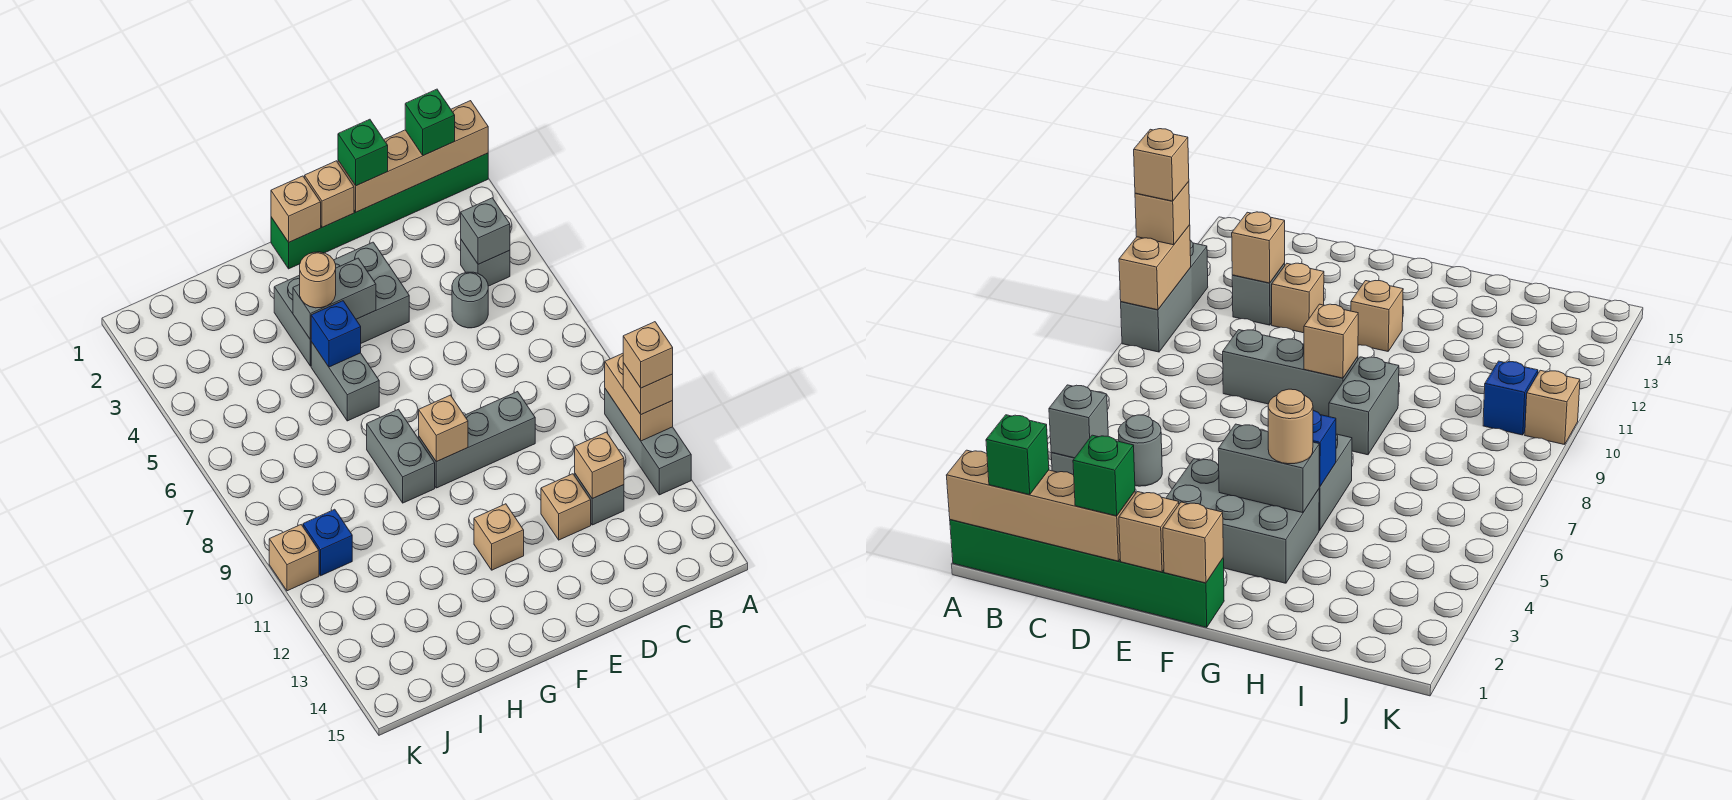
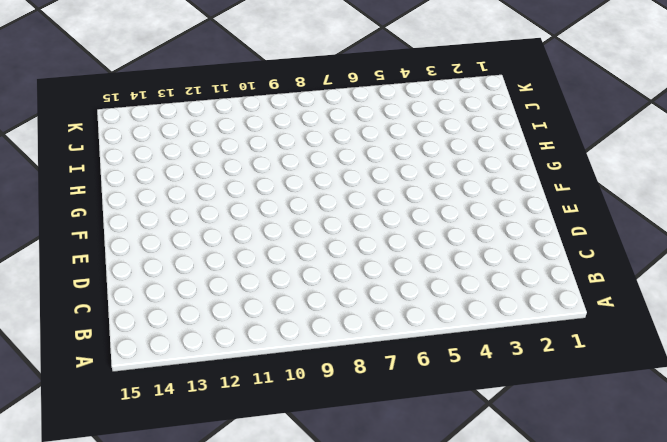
none -> green 1x6 brick [271,153,488,269]
none -> grey 1x3 brick [605,389,691,495]
none -> grey 1x1 brick [461,240,510,286]

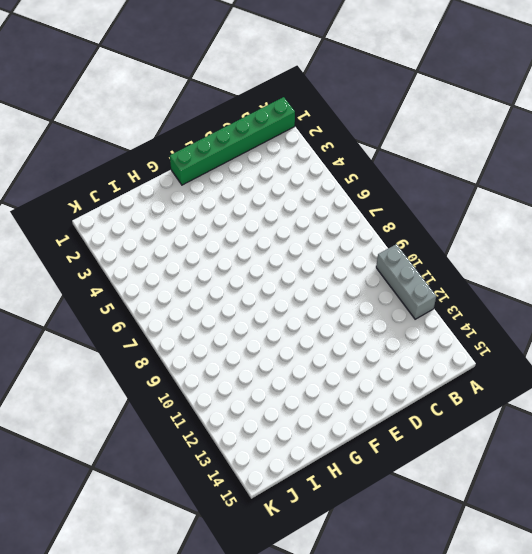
none -> grey 1x1 brick [461,240,510,286]
none -> grey 1x1 round brick [452,272,488,328]
none -> grey 1x1 brick [575,474,624,525]

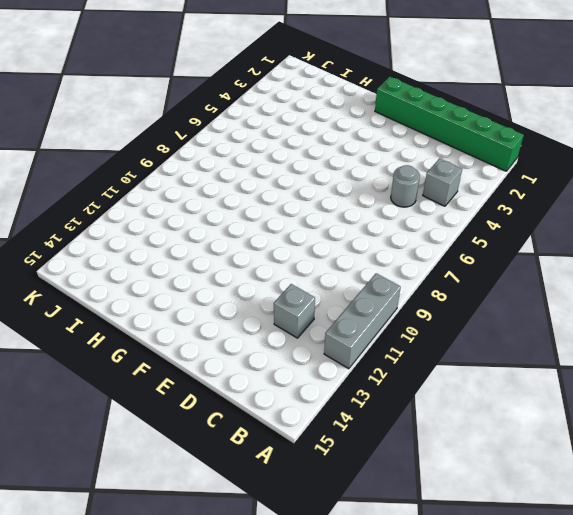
none -> grey 1x3 brick [419,392,535,488]
none -> tan 1x1 brick [541,474,591,540]
none -> grey 2x3 brick [274,242,409,366]

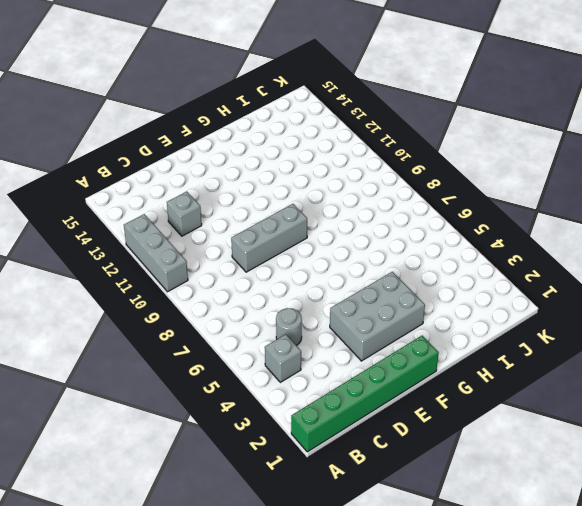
none -> tan 1x1 brick [541,474,591,540]
none -> tan 1x1 brick [474,504,524,570]
none -> grey 1x2 brick [311,342,379,421]

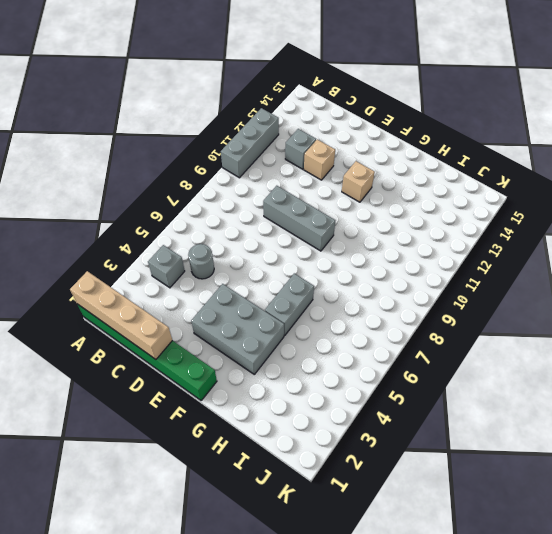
none -> grey 1x2 brick [367,409,435,503]
none -> blue 1x1 brick [303,509,352,576]
none -> tan 1x1 brick [269,525,319,591]

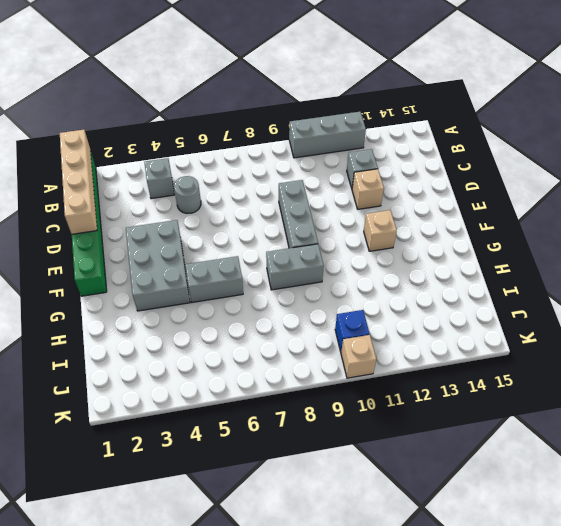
none -> tan 1x2 brick [605,353,673,441]
none -> grey 1x1 brick [461,198,510,264]
none -> tan 1x1 brick [575,432,624,499]

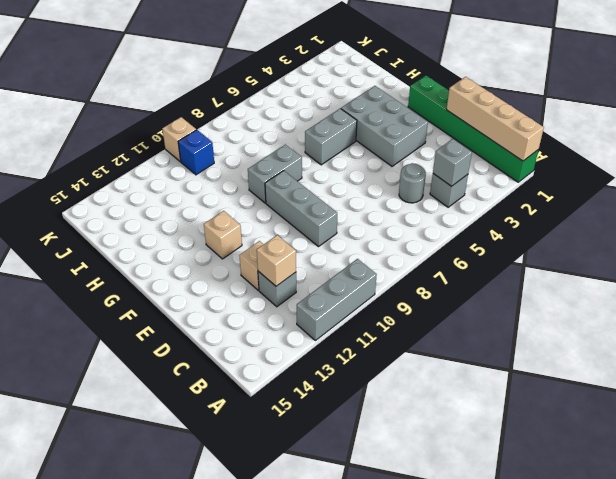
none -> tan 1x2 brick [605,353,673,441]
none -> tan 1x1 brick [305,161,354,227]
none -> tan 1x1 brick [271,176,321,242]

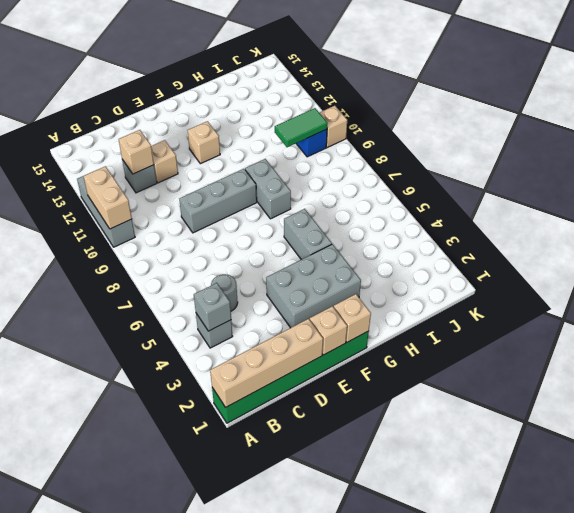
green 1x2 tile [275,108,327,147] -> none
none -> grey 1x2 brick [293,258,376,340]
none -> tan 1x1 brick [419,395,468,462]
none -> blue 1x1 brick [311,301,361,367]

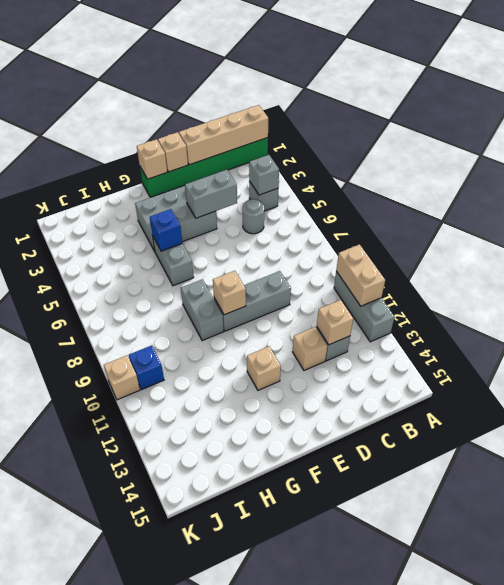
grey 1x2 brick [185,170,237,218] -> grey 1x2 brick moved to [293,258,376,340]
none -> tan 1x1 brick [623,363,673,414]
none -> green 1x1 brick [405,89,455,156]
none -> green 1x1 brick [338,119,388,186]

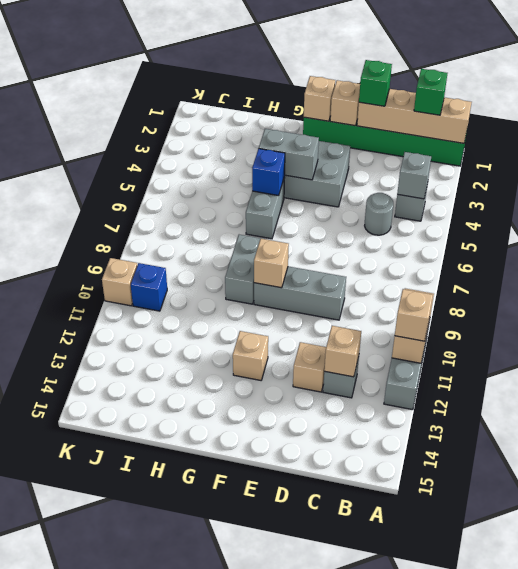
none -> tan 1x1 round brick [300,252,336,308]
none -> tan 1x1 brick [623,322,673,388]

